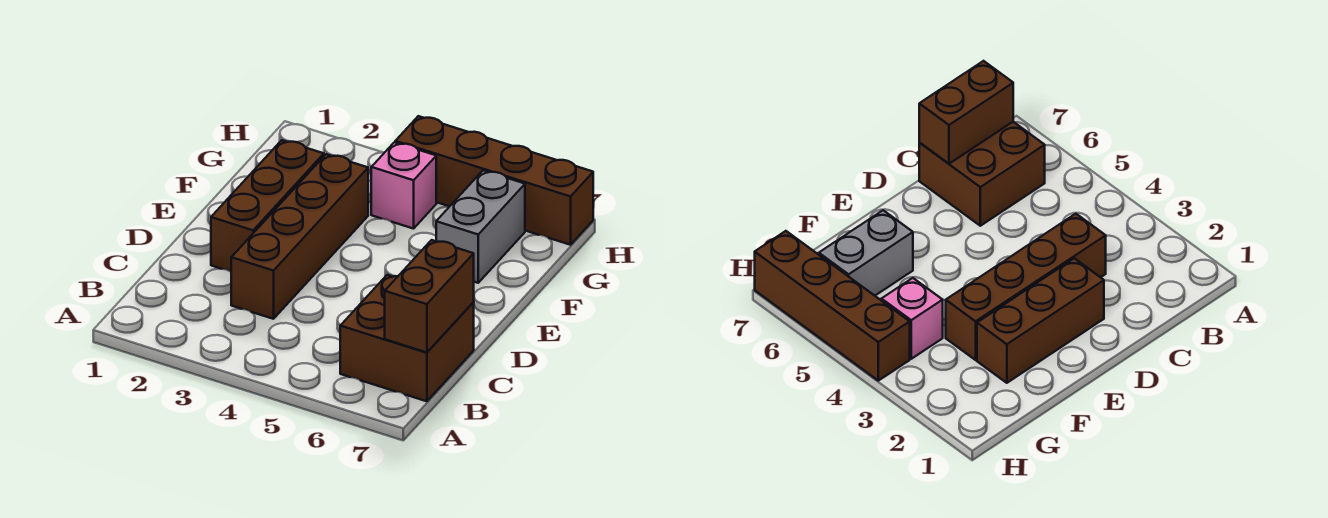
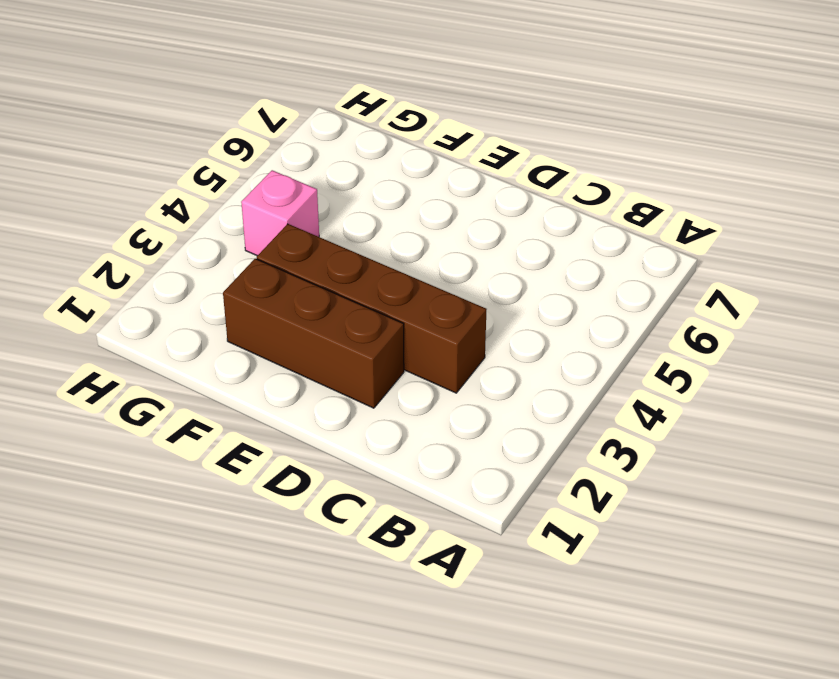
none -> brown 2x2 brick [340,275,474,401]
none -> grey 1x2 brick [436,170,525,283]

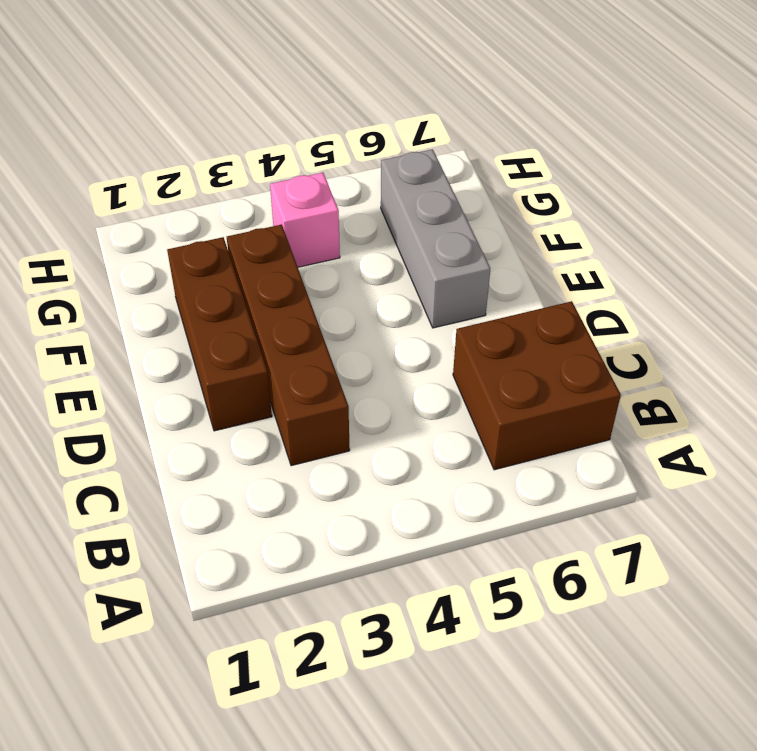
grey 1x3 brick [381,149,490,328] -> grey 1x2 brick [436,170,525,283]
none -> brown 1x4 brick [395,116,593,245]
none -> brown 1x2 brick [385,240,474,352]

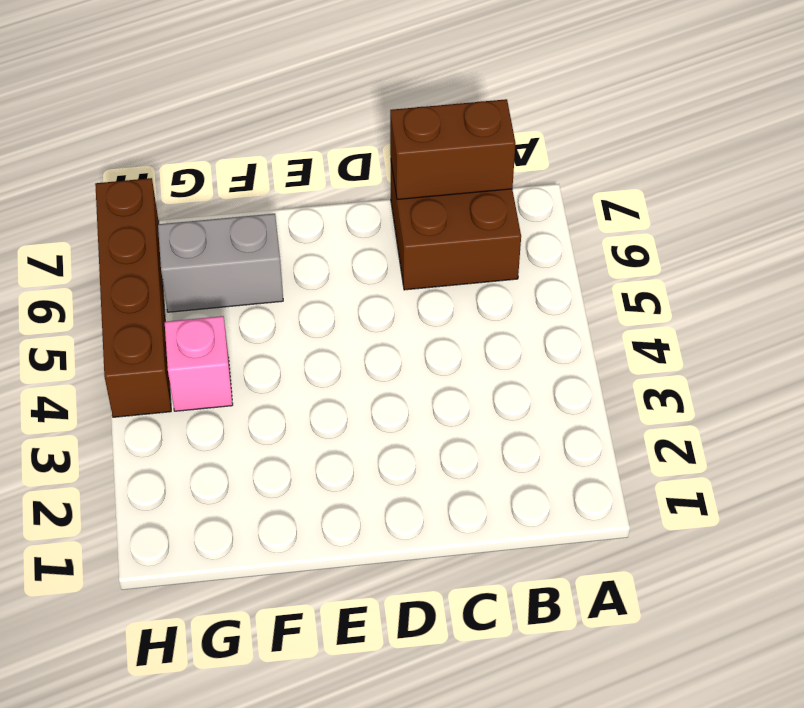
none -> brown 1x4 brick [231,154,368,319]
none -> brown 1x3 brick [211,140,324,272]

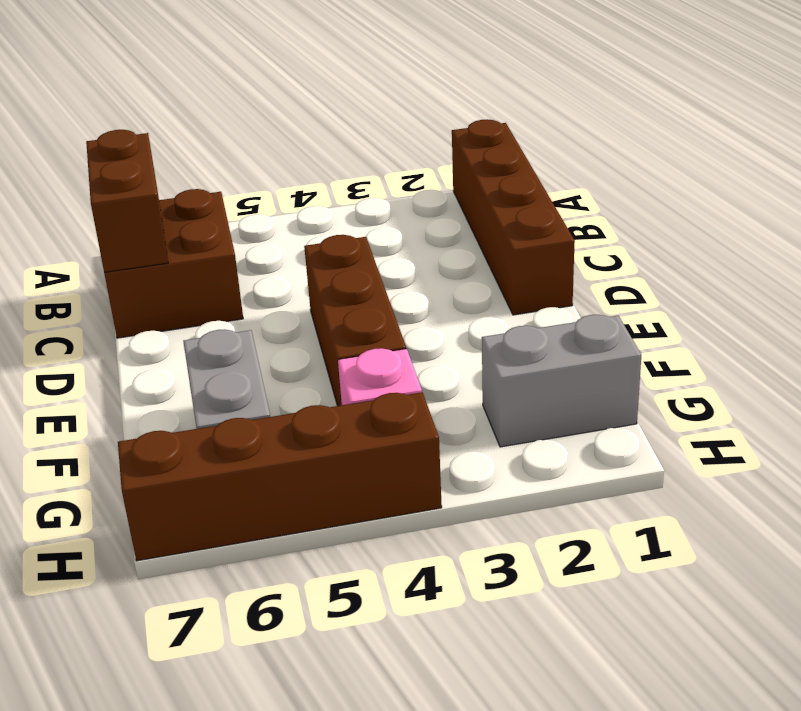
brown 1x4 brick [452,119,575,315] -> brown 1x4 brick moved to [231,154,368,319]
brown 1x3 brick [304,235,406,406] -> brown 1x3 brick moved to [211,140,324,272]
grey 1x2 brick [482,315,641,447] -> none

